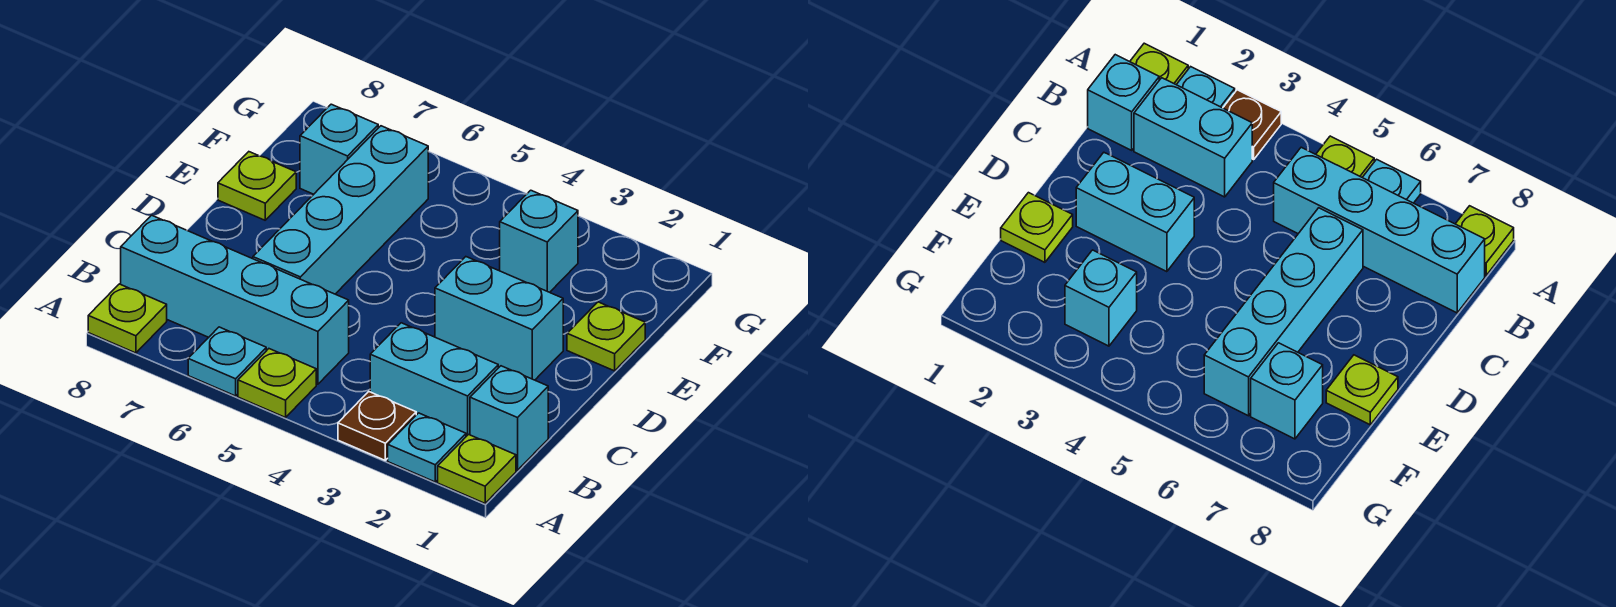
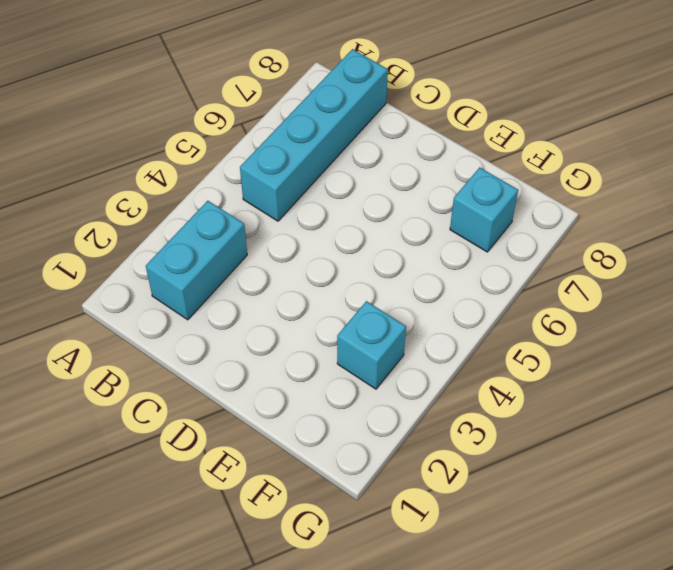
none -> lime 1x1 plate [438,435,516,503]
none -> cyan 1x1 plate [388,413,466,482]
none -> brown 1x1 plate [338,392,416,460]

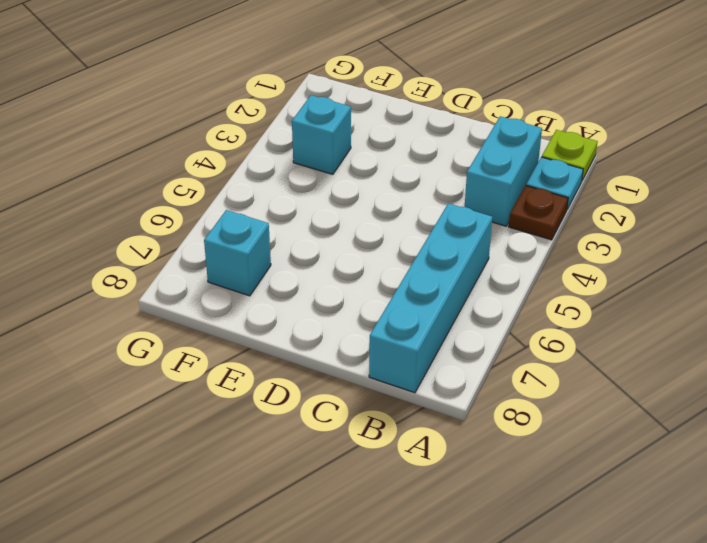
none -> lime 1x1 plate [238,349,316,417]
none -> cyan 1x1 plate [188,327,266,396]
none -> lime 1x1 plate [88,284,167,353]

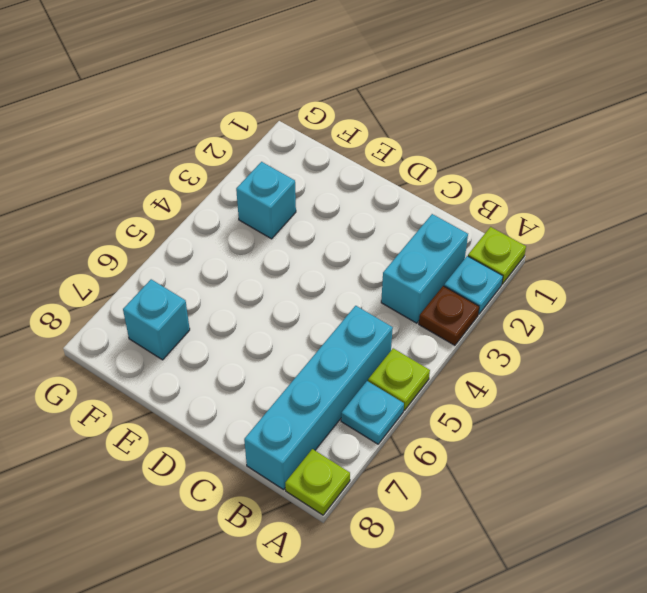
none -> cyan 1x1 brick [470,366,548,470]
none -> cyan 1x4 brick [253,126,428,294]
none -> cyan 1x2 brick [435,257,563,380]

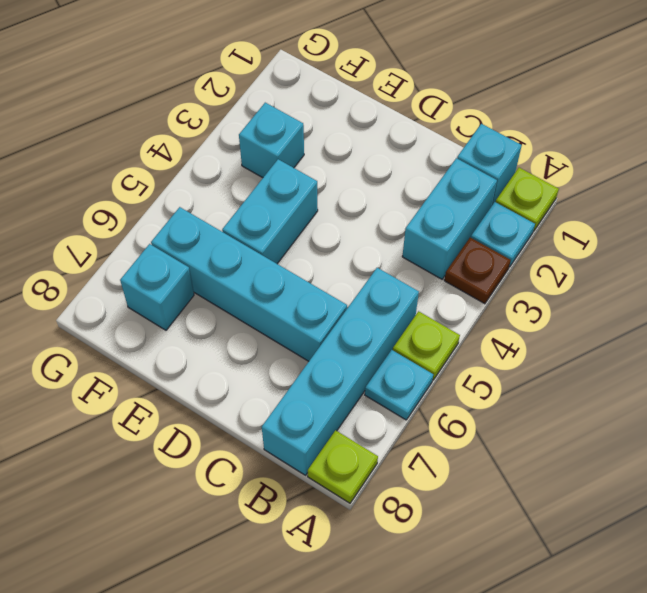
cyan 1x2 brick [222,159,318,264] -> cyan 1x2 brick moved to [435,257,563,380]
none -> lime 1x1 plate [567,302,645,371]
none -> lime 1x1 plate [218,152,296,220]

